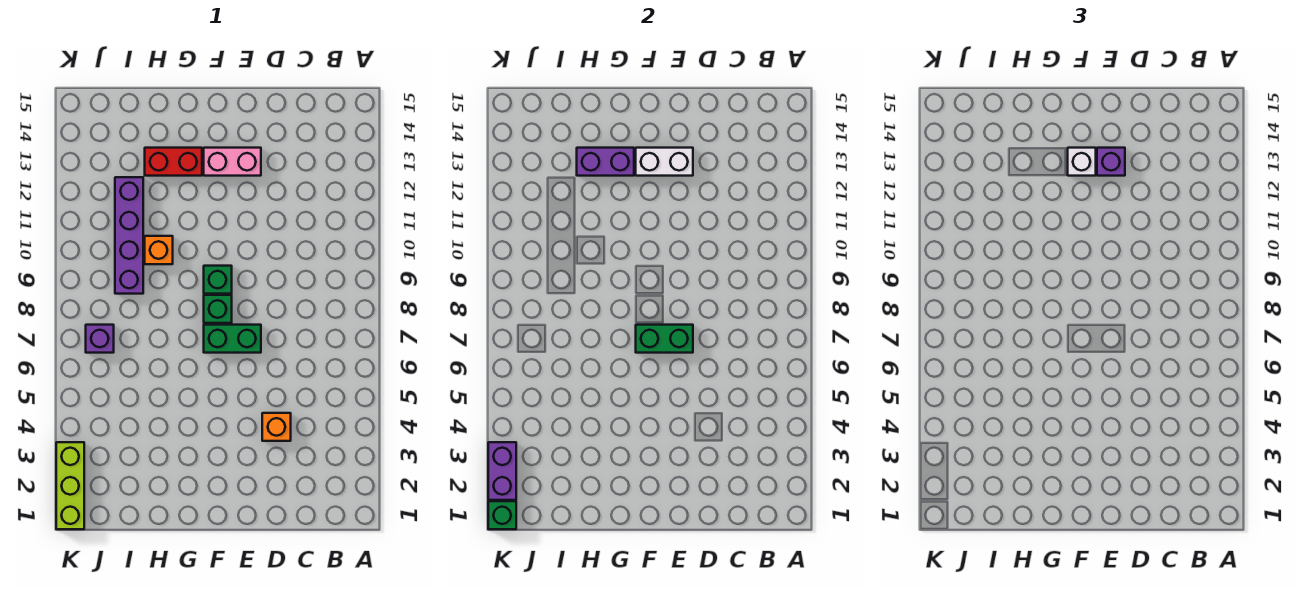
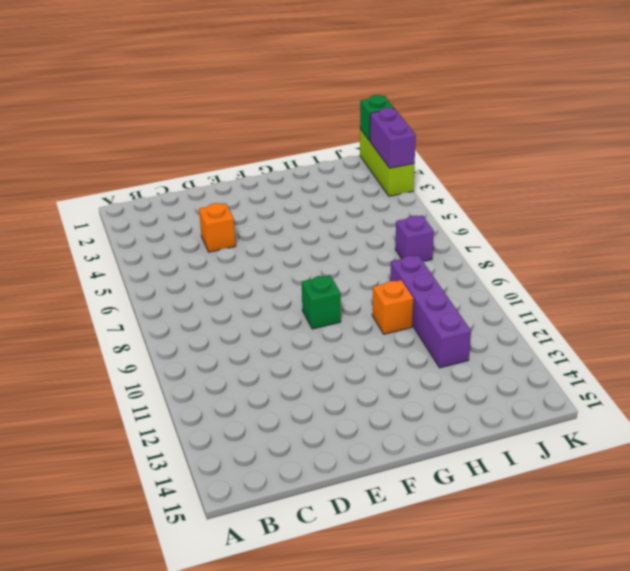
none -> green 1x2 brick [204,325,261,353]
none -> pink 1x2 brick [204,148,261,176]
none -> green 1x1 brick [204,295,232,323]

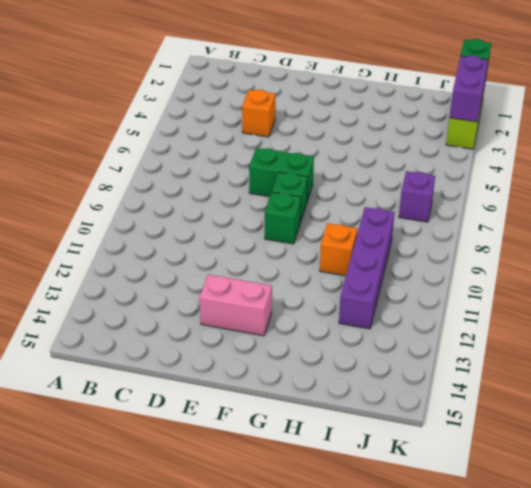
none -> red 1x2 brick [145,148,202,176]
none -> green 1x2 brick [636,325,693,353]
none -> white 1x2 brick [636,148,693,176]

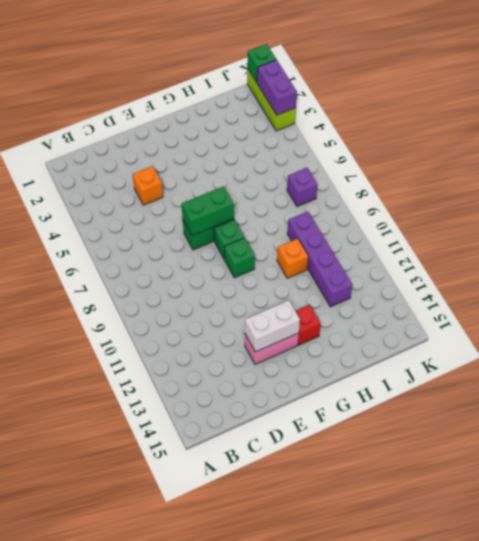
red 1x1 brick [296,305,321,345] -> red 1x2 brick [145,148,202,176]
none -> purple 1x2 brick [577,148,634,176]
none -> purple 1x1 brick [1097,148,1125,176]
none -> white 1x1 brick [1068,148,1096,176]

